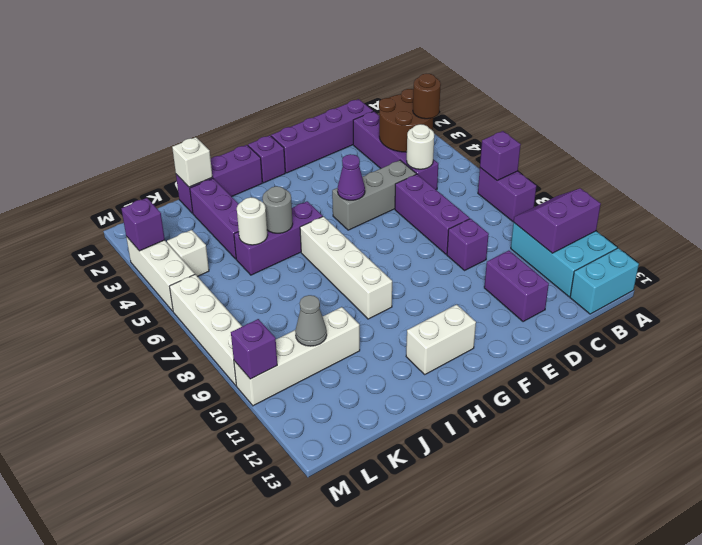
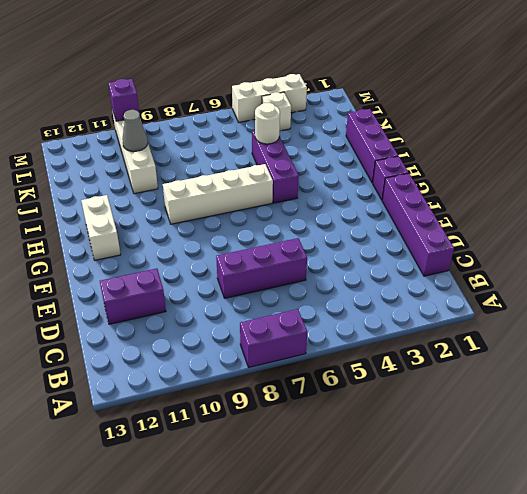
none -> cyan 2x3 brick [511,223,617,297]
none -> cyan 1x2 brick [570,248,639,314]
none -> purple 1x4 brick [353,111,438,190]
none -> grey 1x3 brick [332,160,416,230]

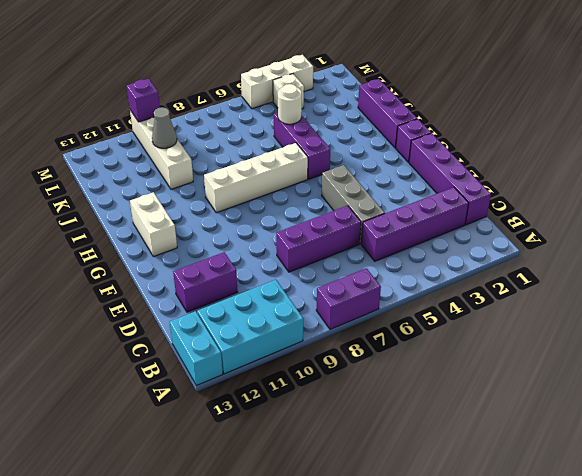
none -> purple 1x1 brick [447,219,489,270]
none -> purple 1x3 brick [190,179,239,259]
none -> white 1x4 brick [169,274,242,385]
none -> purple 1x1 brick [480,131,521,181]

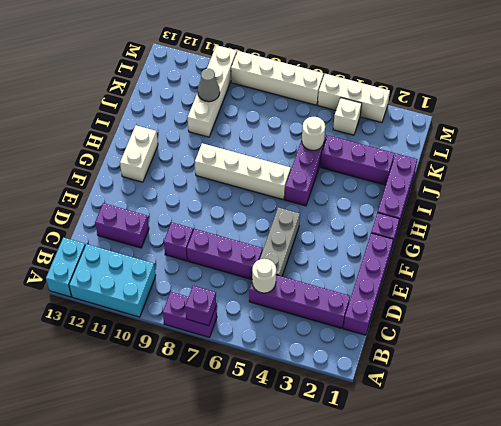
none -> purple 2x2 slope [514,188,601,253]
none -> brown 2x2 round brick [379,89,433,152]
none -> purple 1x1 cone [338,154,365,200]
none -> grey 1x1 round brick [263,186,293,233]

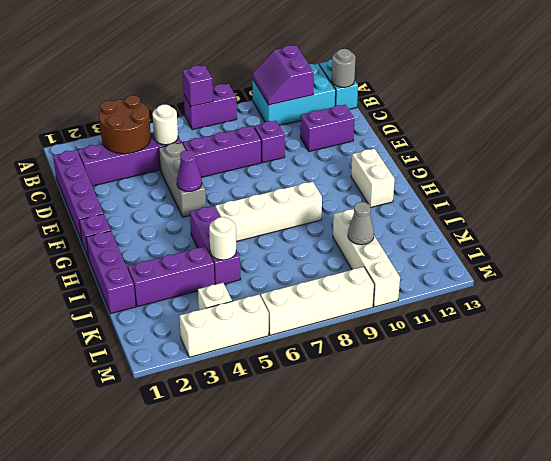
grey 1x1 round brick [332,49,356,87] -> grey 1x1 round brick moved to [263,186,293,233]
none -> white 1x1 brick [172,137,212,187]
none -> purple 1x1 brick [121,198,165,251]
none -> purple 1x1 brick [231,319,277,379]
none -> brown 1x1 round brick [413,74,441,119]

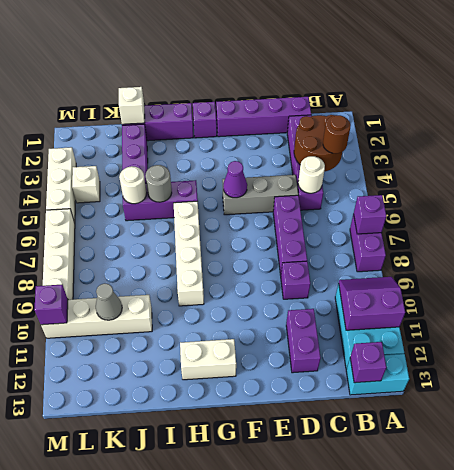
purple 1x1 brick [350,342,386,383] -> purple 1x1 brick moved to [121,198,165,251]

